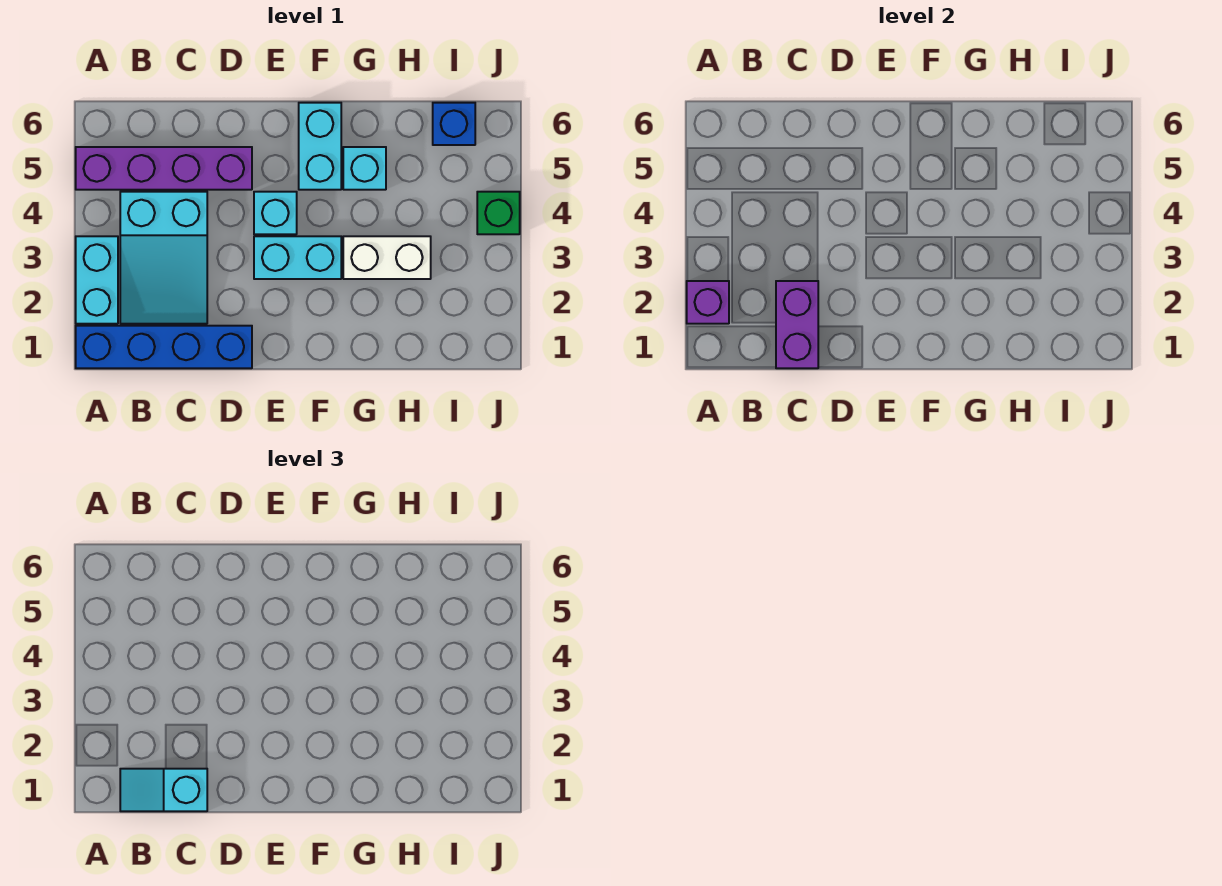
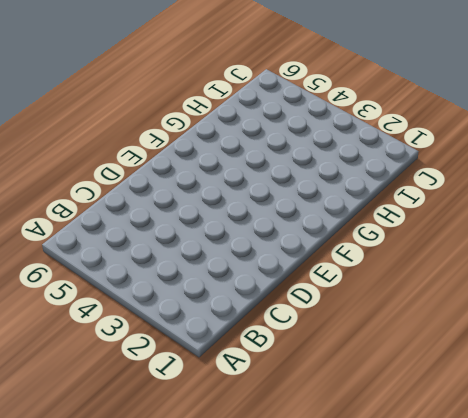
none -> blue 1x4 brick [76,326,252,368]
none -> cyan 1x2 brick [76,236,118,324]
none -> purple 1x4 brick [76,147,252,190]

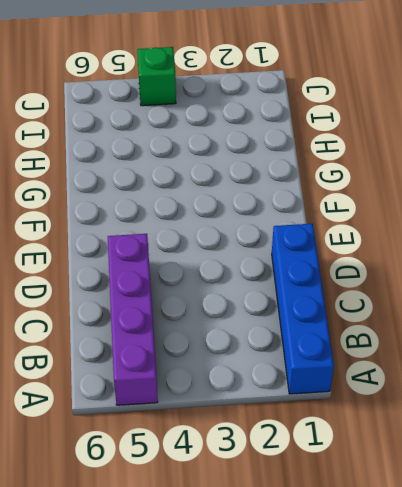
none -> cyan 1x2 brick [76,236,118,324]
none -> cyan 2x3 slope [120,192,207,324]
none -> cyan 1x2 brick [254,236,341,279]

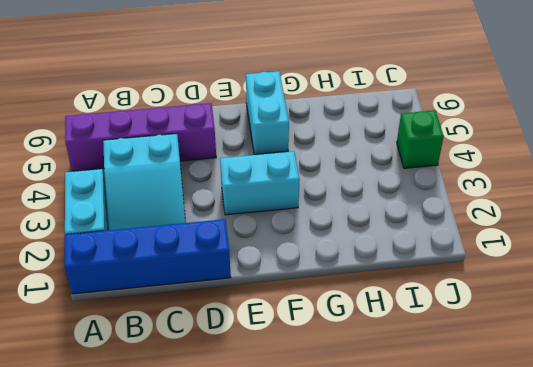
none -> cyan 1x1 brick [254,192,297,234]
none -> white 1x2 brick [343,236,431,279]
none -> cyan 1x1 brick [343,147,386,190]

